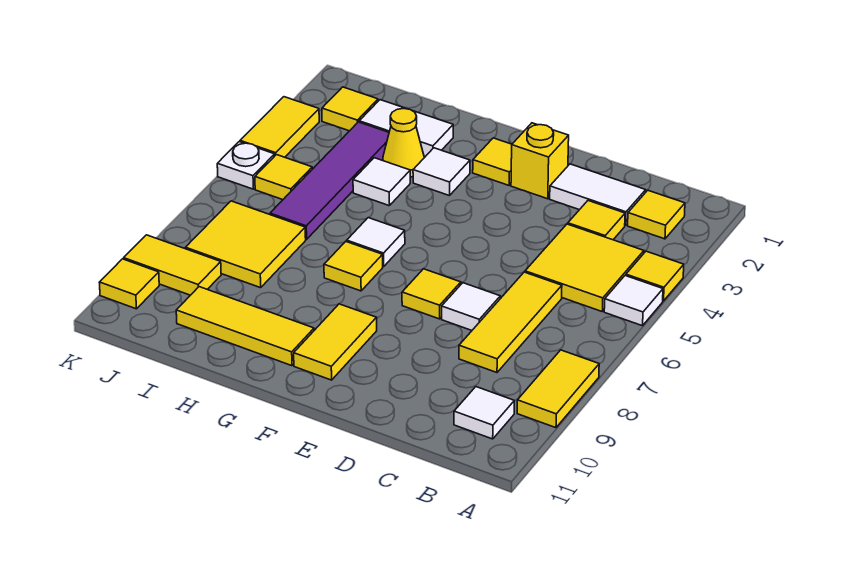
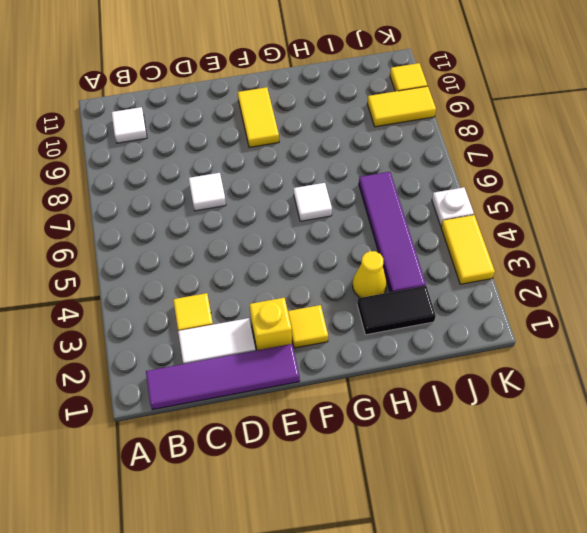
purple 1x4 tile [146,344,300,410] -> none
black 1x2 tile [357,286,436,335] -> white 1x2 tile [359,100,453,157]
none -> yellow 1x1 tile [626,251,684,301]
none -> white 1x1 tile [604,276,663,326]
none -> yellow 1x2 tile [517,350,599,428]

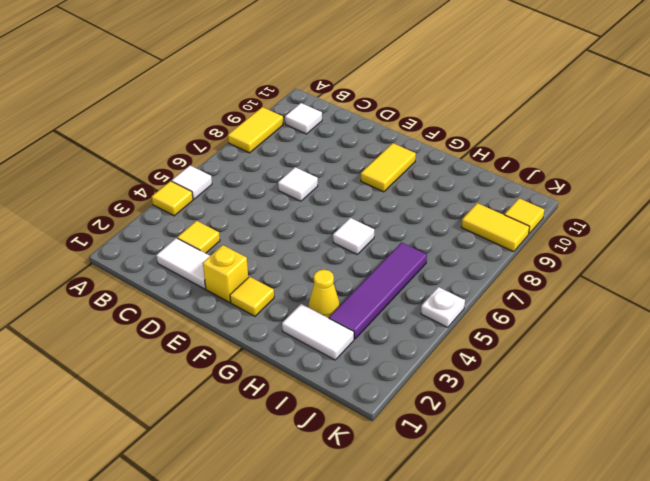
none -> yellow 1x1 tile [628,190,685,239]
none -> yellow 2x2 tile [525,224,644,311]
none -> yellow 1x3 tile [459,272,562,373]

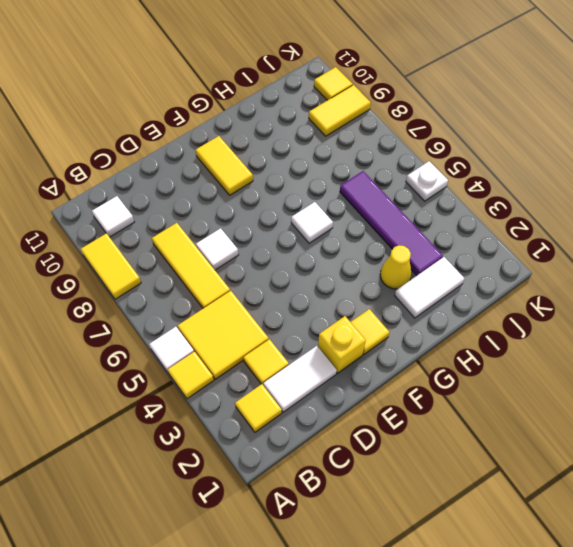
none -> yellow 1x1 tile [402,269,461,319]
none -> white 1x1 tile [413,148,470,196]
none -> yellow 1x1 tile [324,241,383,291]

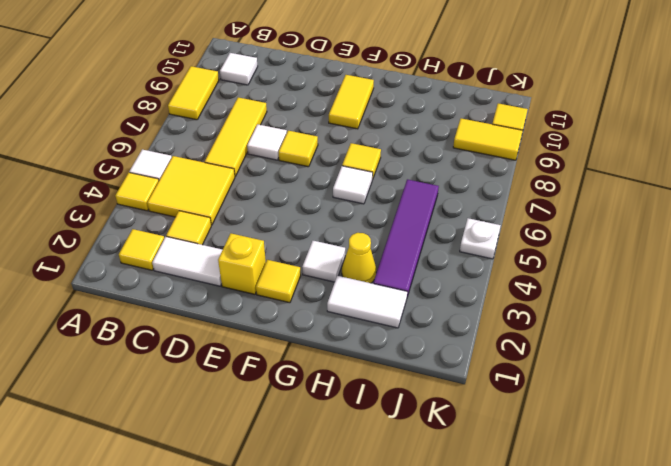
none -> yellow 1x3 tile [176,287,314,366]
none -> white 1x1 tile [353,158,410,206]
none -> yellow 2x2 tile [185,201,306,288]

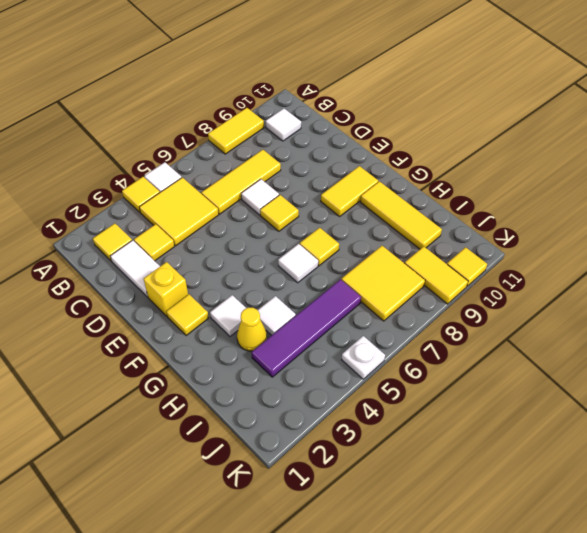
none -> white 1x2 tile [359,100,453,157]
none -> yellow 1x1 tile [322,87,378,131]
none -> yellow 1x1 tile [255,155,312,200]

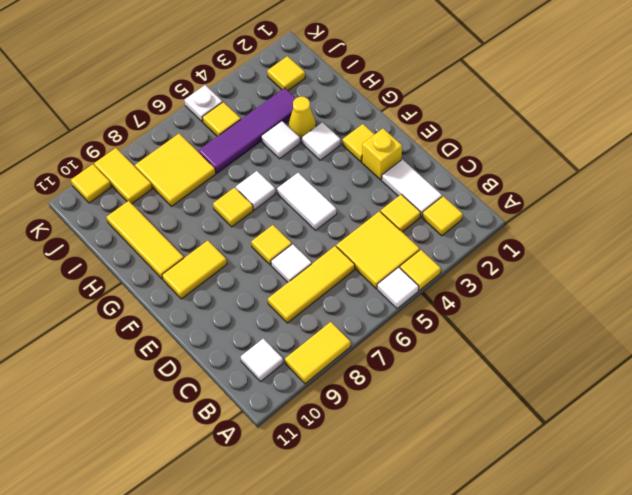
white 1x2 tile [277,173,337,230] -> white 1x2 tile moved to [359,100,453,157]
none -> yellow 1x2 tile [240,97,319,157]

